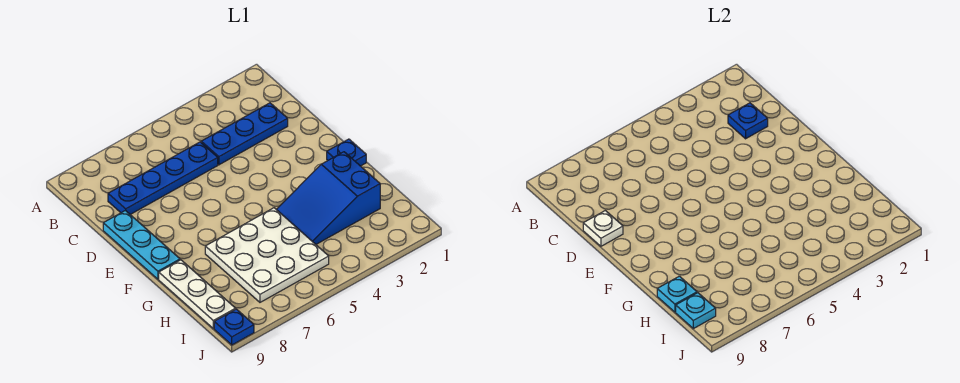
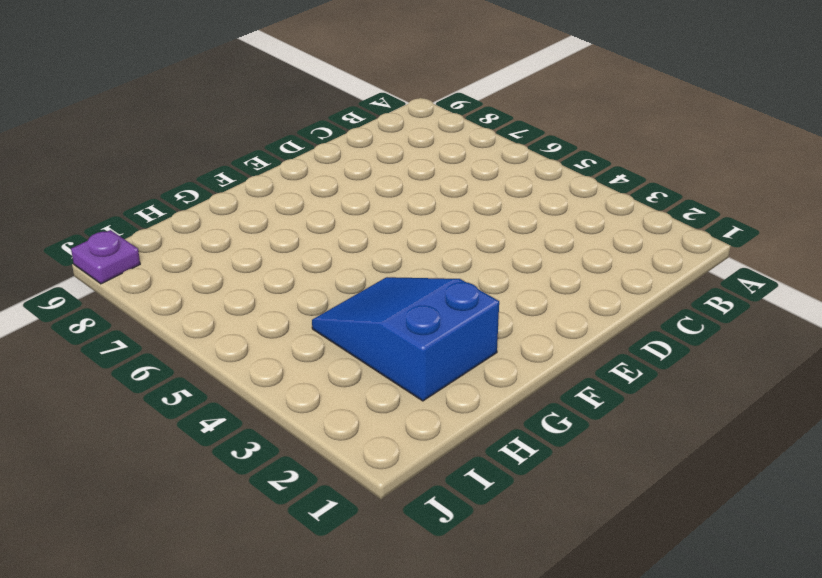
purple 1x1 plate [71,230,140,284] -> blue 1x1 plate [214,309,254,345]
none -> blue 1x3 plate [201,103,288,165]
none -> blue 1x4 plate [108,142,218,214]
none -> cyan 1x3 plate [103,210,180,279]

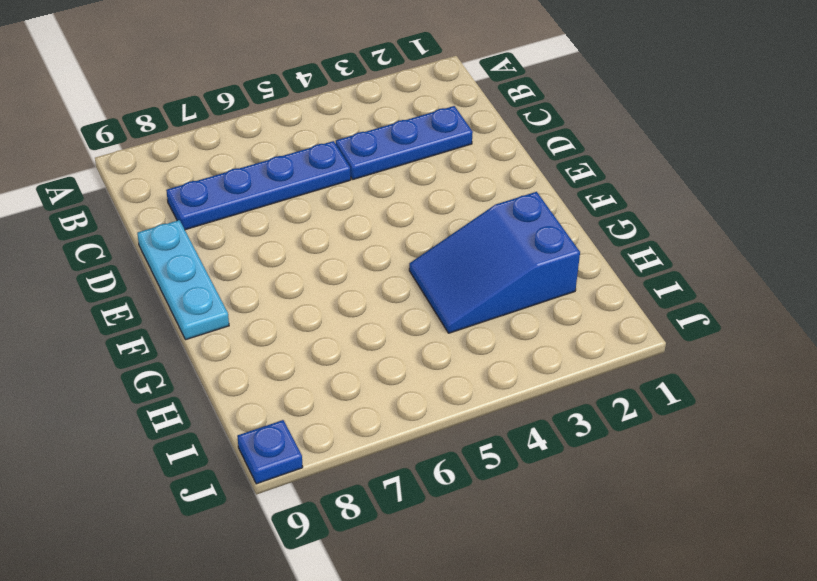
none -> blue 1x1 plate [327,139,366,166]
none -> white 3x3 plate [205,208,329,302]
none -> white 1x3 plate [159,260,236,329]

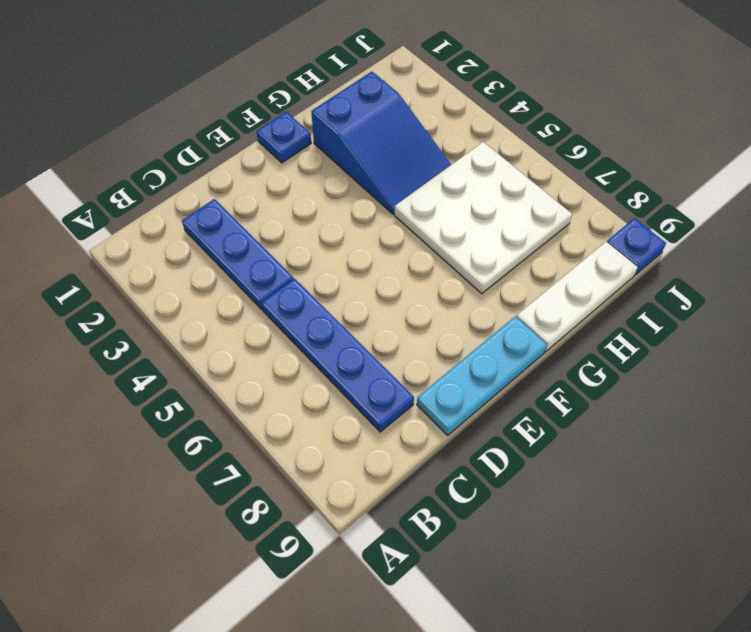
none -> blue 1x1 plate [728,103,768,139]
none -> white 1x1 plate [583,211,623,246]
none -> cyan 1x1 plate [657,276,697,312]

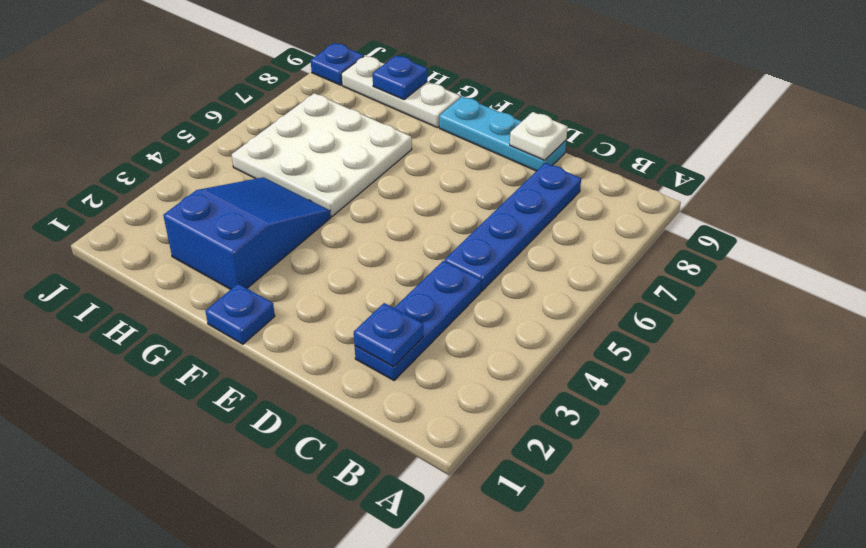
blue 1x1 plate [373,55,427,100] -> cyan 1x1 plate [657,276,697,312]
none -> cyan 1x1 plate [676,293,716,329]

